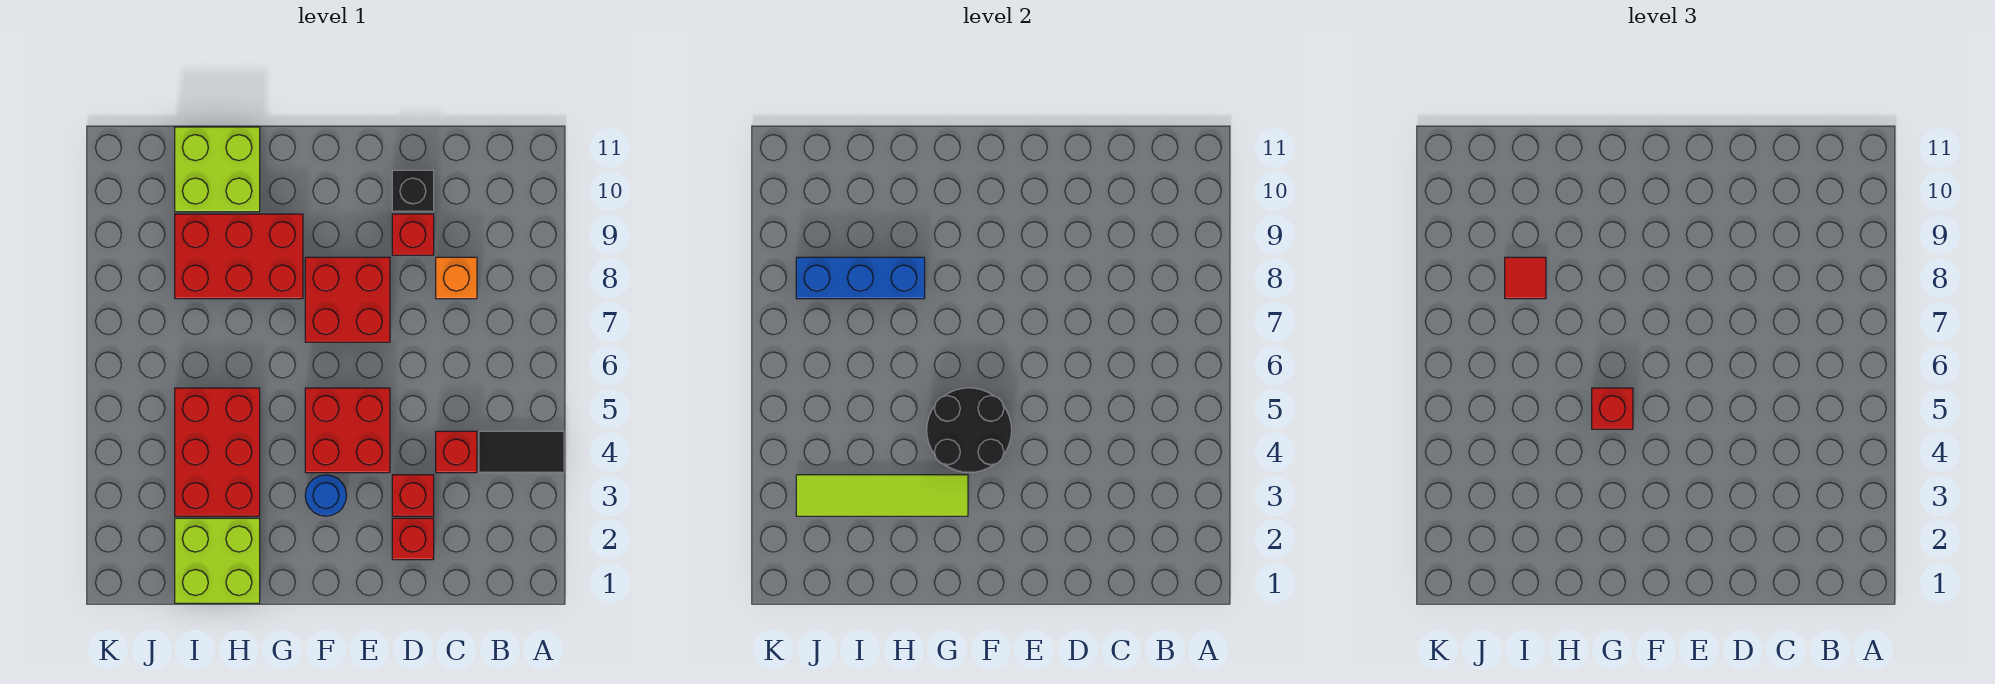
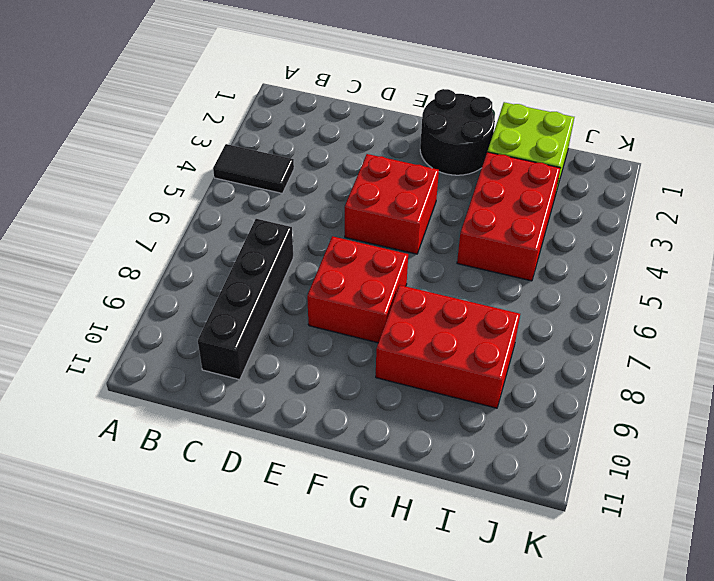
black 1x4 brick [198,219,293,380] -> orange 1x1 brick [436,257,477,299]
black 2x2 round brick [420,89,495,175] -> black 2x2 round brick moved to [927,388,1012,473]
none -> red 1x1 brick [436,431,477,473]
none -> red 1x1 brick [392,518,434,560]
none -> red 1x1 brick [392,475,434,516]

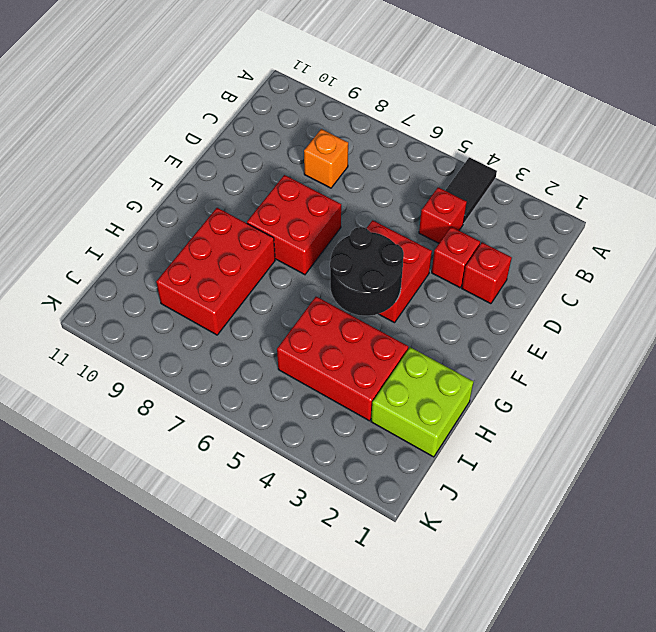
none -> red 1x1 brick [392,214,434,255]
none -> black 1x1 brick [392,170,434,212]
none -> blue 1x1 round brick [305,475,347,516]

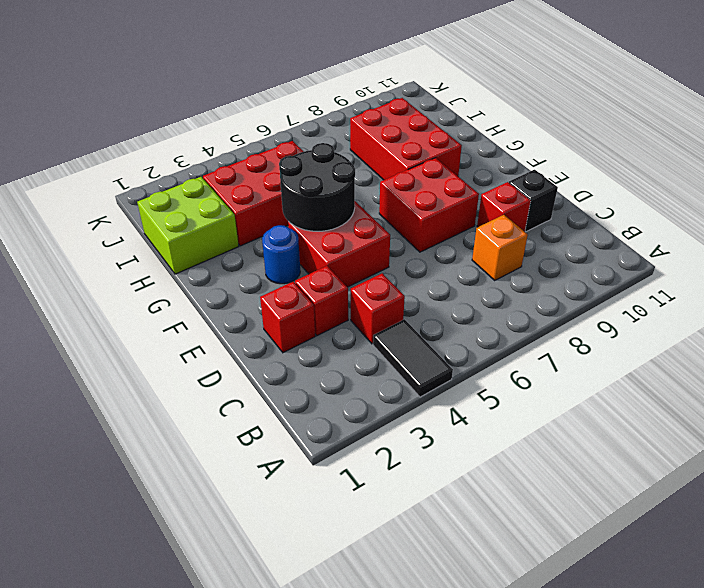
none -> lime 2x2 brick [175,127,260,212]
none -> lime 1x4 tile [796,475,968,516]
none -> blue 1x3 brick [796,257,925,299]

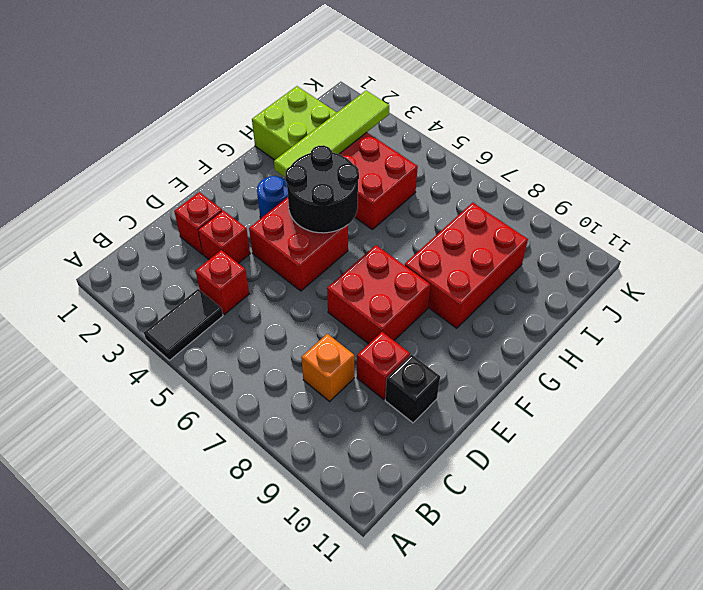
none -> lime 2x2 brick [175,127,260,212]
none -> blue 1x3 brick [796,257,925,299]
none -> red 1x1 brick [1592,388,1633,429]

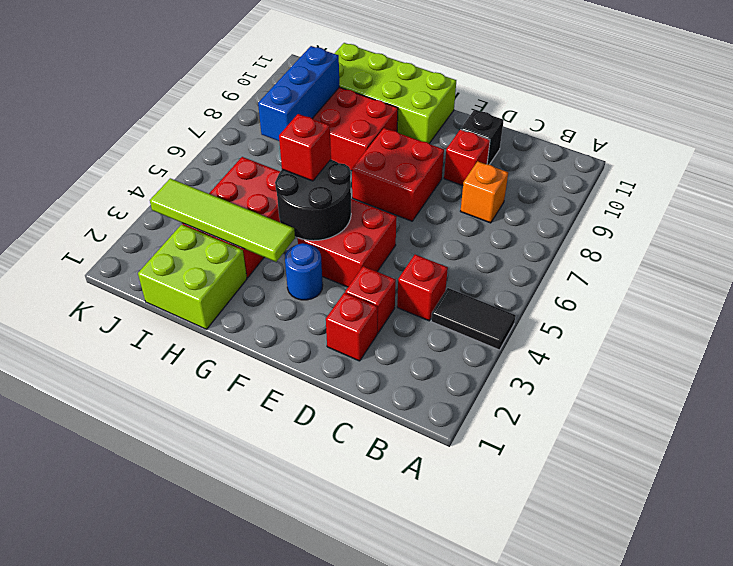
lime 2x4 brick [334,43,456,143] -> lime 2x2 brick [175,127,260,212]
blue 1x3 brick [258,46,339,141] -> blue 1x3 brick turned to [796,257,925,299]
none -> red 1x1 tile [1505,257,1546,299]

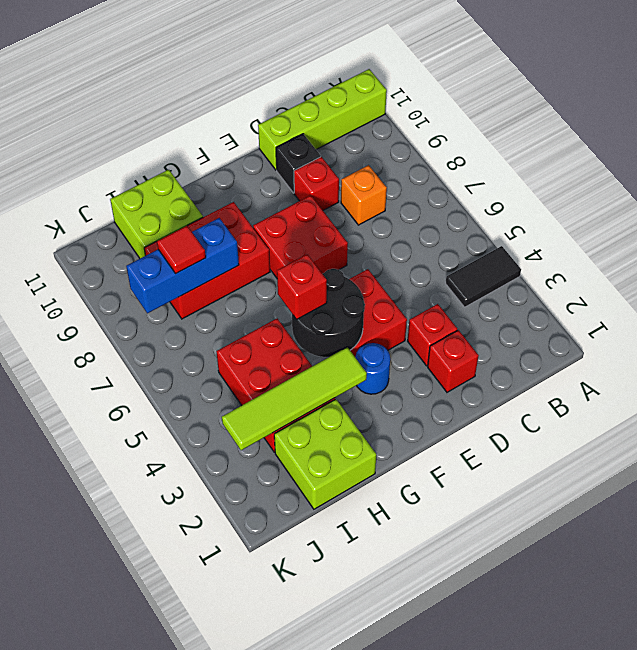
lime 1x4 brick [258,69,387,170] -> none
none -> red 1x1 brick [436,431,477,473]

